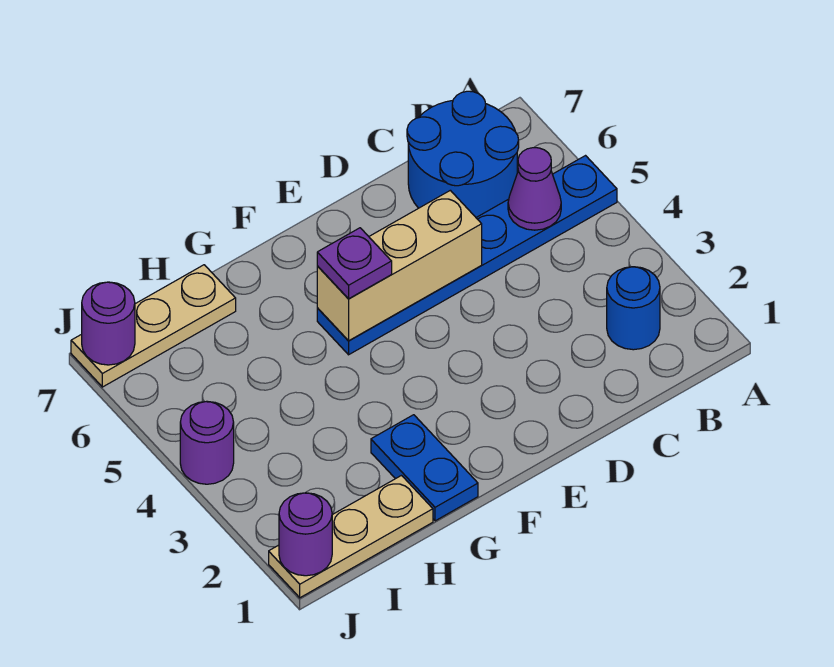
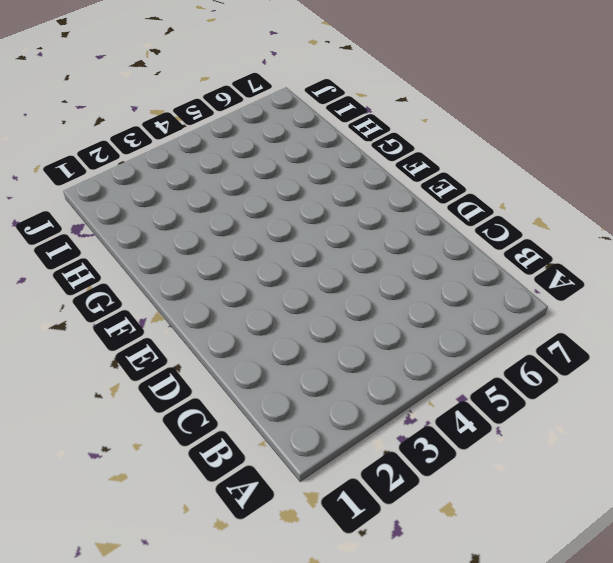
none -> blue 1x6 plate [317,156,617,355]
none -> blue 1x1 round brick [607,267,660,350]
none -> blue 2x2 round brick [407,91,519,217]

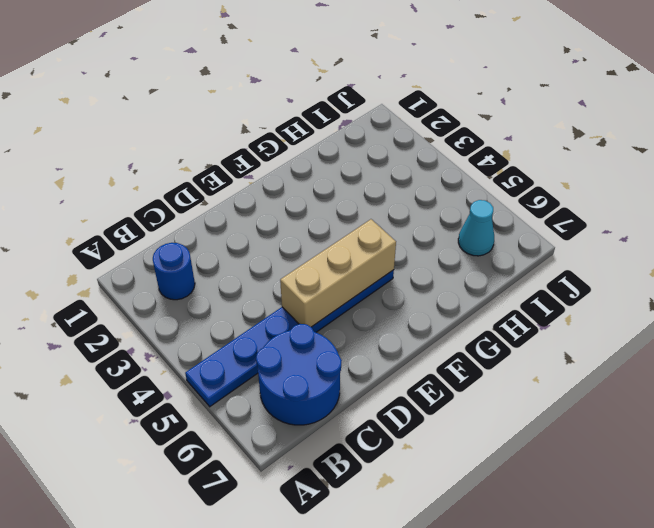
cyan 1x1 cone [458,200,494,256] -> none
none -> blue 1x2 plate [371,415,478,521]
none -> tan 1x3 plate [269,476,433,598]
none -> tan 1x3 plate [71,265,236,387]

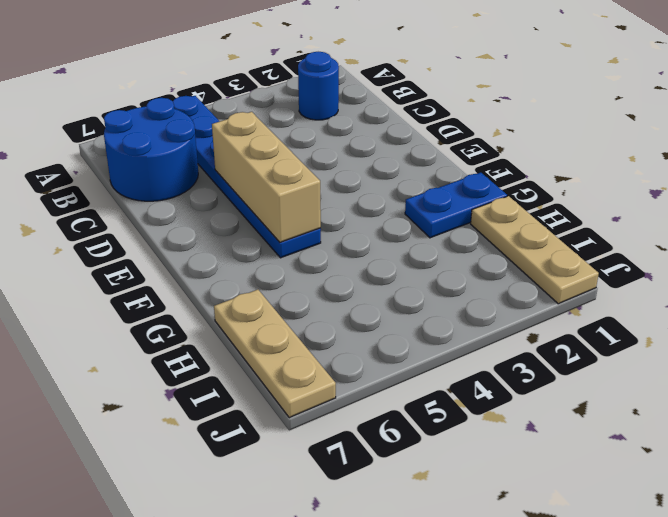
none -> purple 1x1 round brick [180,401,234,484]
none -> purple 1x1 cone [508,148,561,230]
none -> purple 1x1 round brick [279,493,332,576]

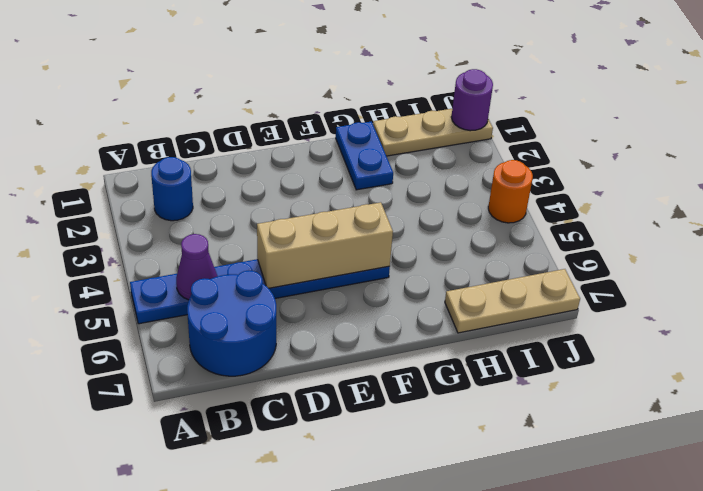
orange 1x1 round brick [488,160,533,223] -> purple 1x1 round brick [180,401,234,484]
none -> purple 1x1 round brick [82,282,135,365]
none -> purple 1x1 plate [317,228,392,299]

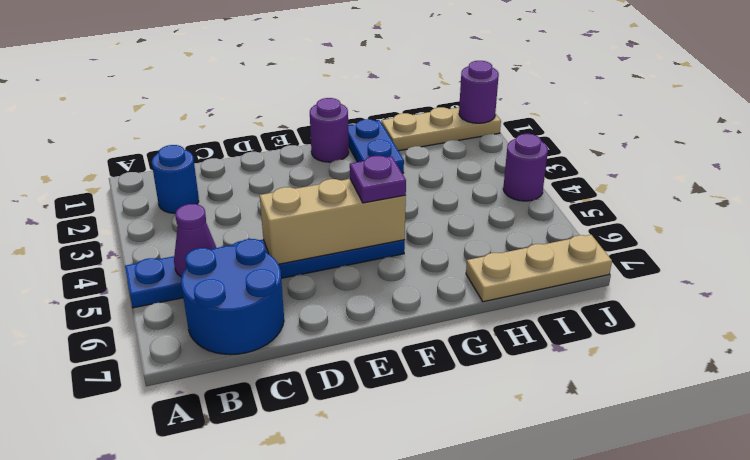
purple 1x1 round brick [310,98,349,162] -> purple 1x1 round brick moved to [82,282,135,365]

